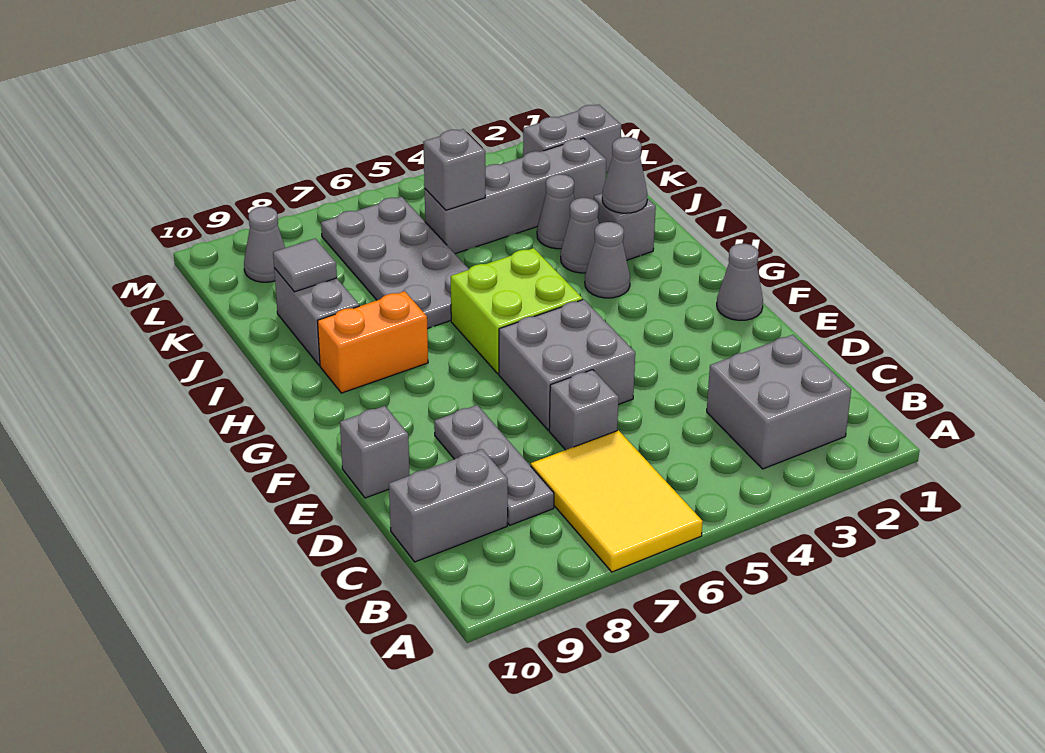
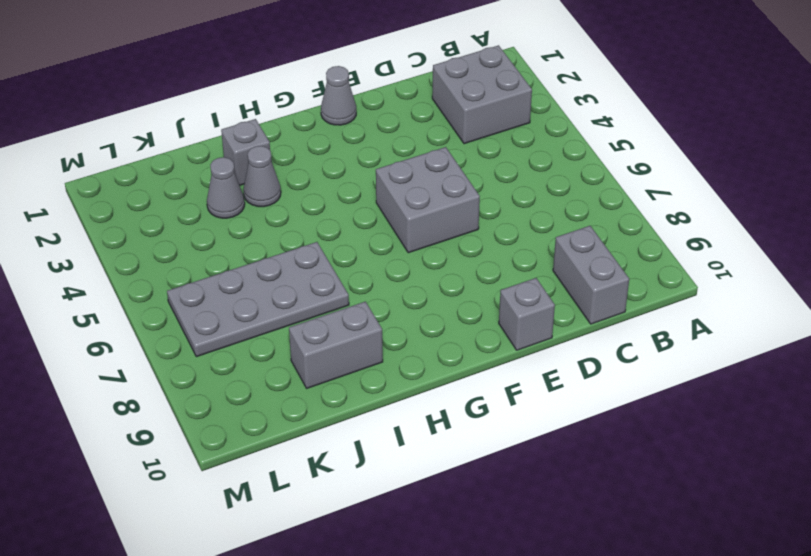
none -> yellow 2x3 tile [531,430,703,572]
none -> grey 1x3 plate [434,405,554,525]
none -> grey 1x1 brick [549,370,619,450]

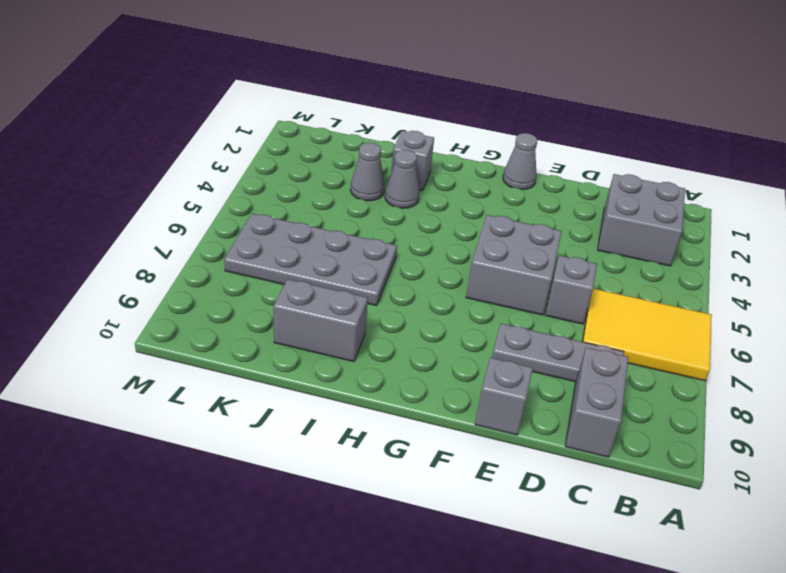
none -> lime 2x2 brick [451,248,583,374]
none -> grey 1x1 cone [585,222,630,298]
none -> orange 1x2 brick [318,291,428,393]

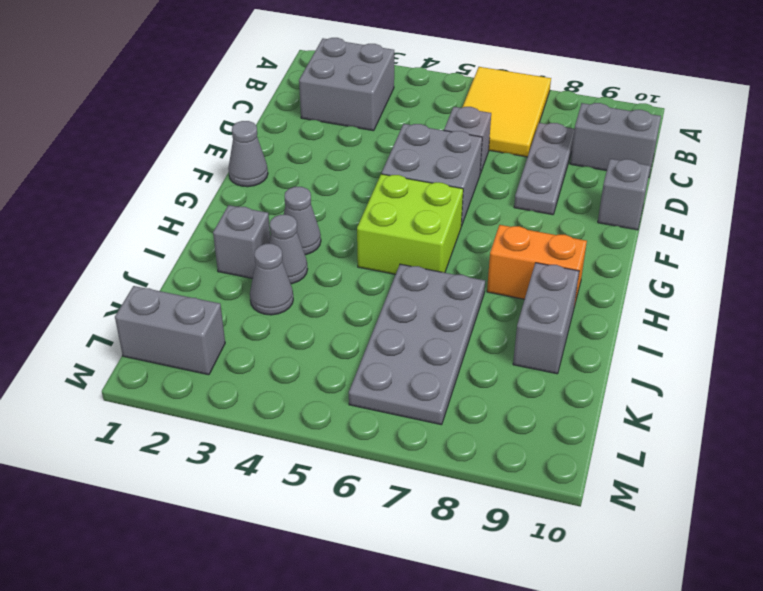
none -> grey 1x4 brick [425,138,606,254]
none -> grey 1x1 cone [244,207,285,282]
none -> grey 1x1 cone [602,137,647,213]

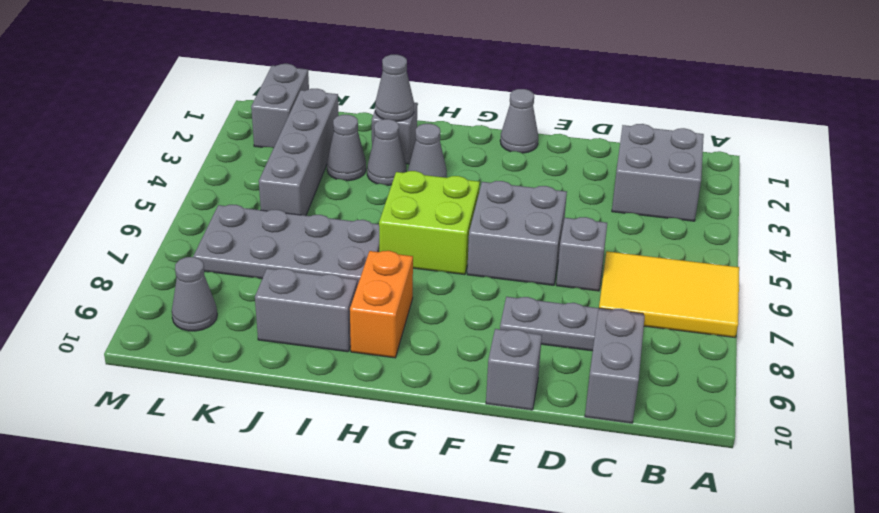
none -> grey 1x1 tile [273,239,337,292]
none -> grey 1x1 brick [423,129,485,210]

